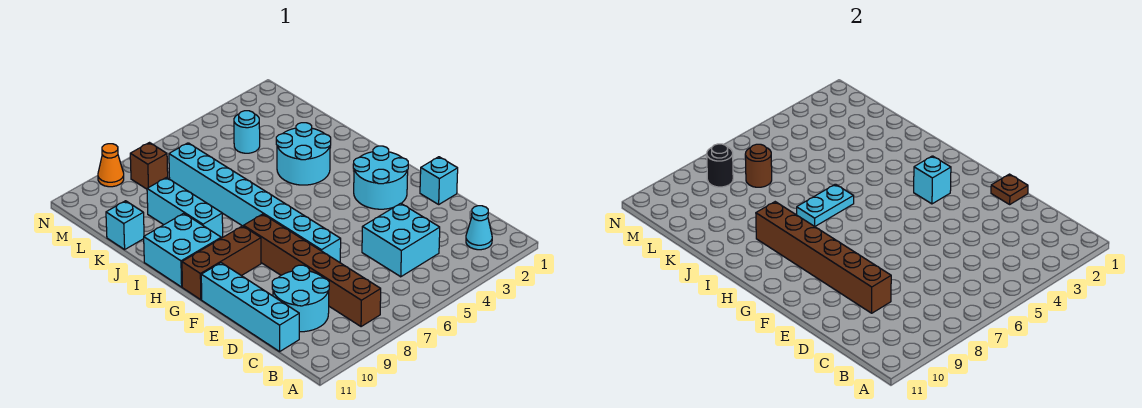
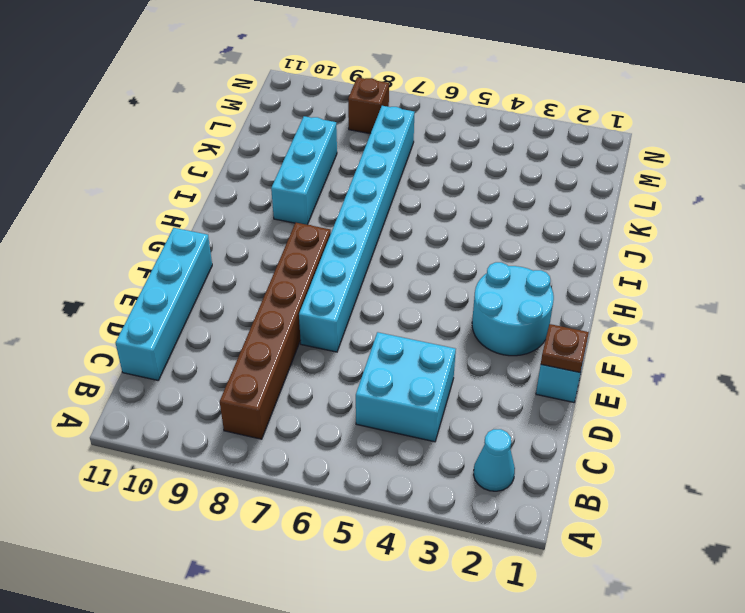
none -> cyan 2x2 round brick [272,265,329,332]
none -> brown 1x3 brick [182,226,261,300]
none -> cyan 2x2 brick [144,213,221,287]

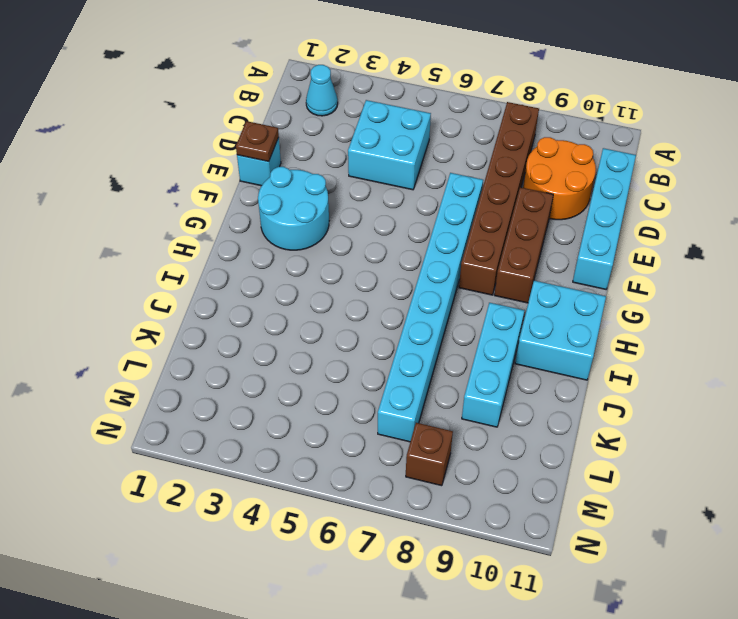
orange 2x2 round brick [523,137,596,220] -> cyan 2x2 round brick [272,265,329,332]
brown 1x3 brick [494,187,553,303] -> brown 1x3 brick turned to [182,226,261,300]
none -> cyan 2x2 round brick [276,123,331,185]
none -> cyan 1x1 brick [106,201,144,249]
none -> cyan 1x1 round brick [234,111,260,153]

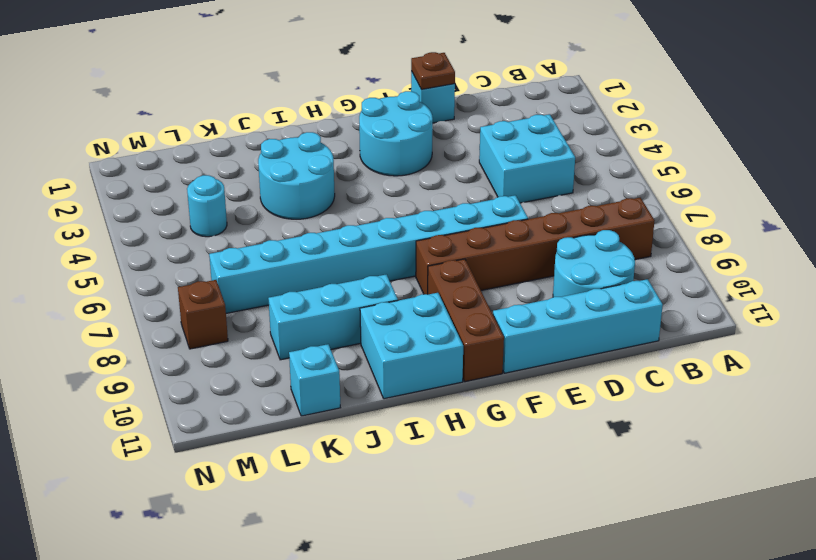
none -> cyan 1x1 cone [466,206,492,250]
none -> orange 1x1 cone [98,144,124,187]
none -> brown 1x6 brick [756,202,891,313]

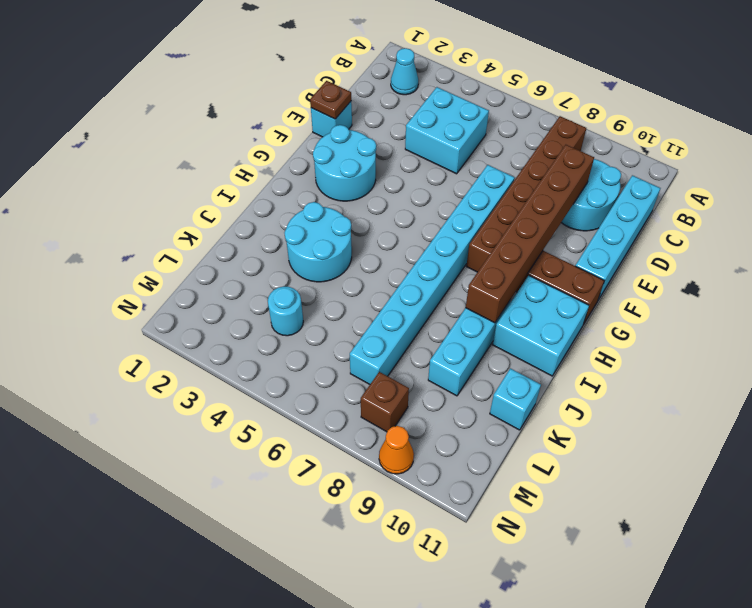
none -> cyan 1x1 brick [914,156,951,204]
none -> cyan 1x2 plate [797,184,854,226]
none -> brown 1x1 round brick [745,144,772,187]

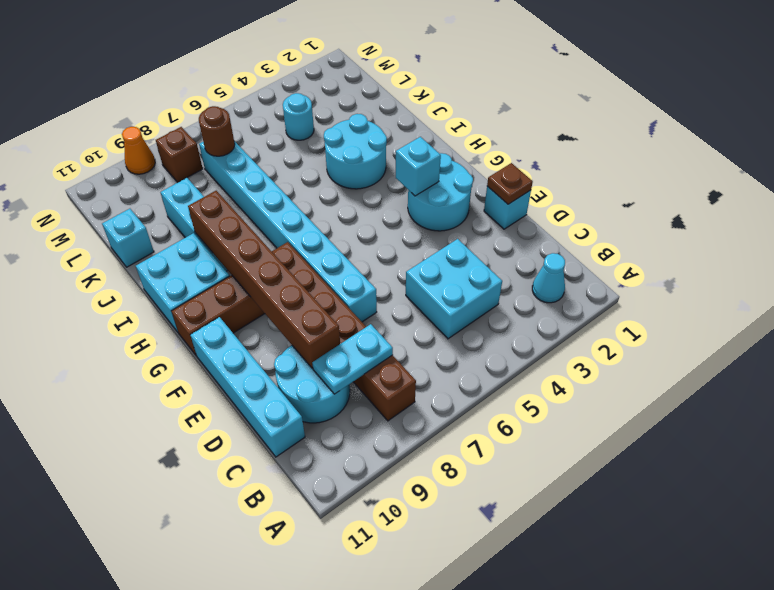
cyan 1x2 plate [312,324,393,394] -> cyan 1x2 plate moved to [797,184,854,226]
none -> black 1x1 round brick [707,144,733,187]

